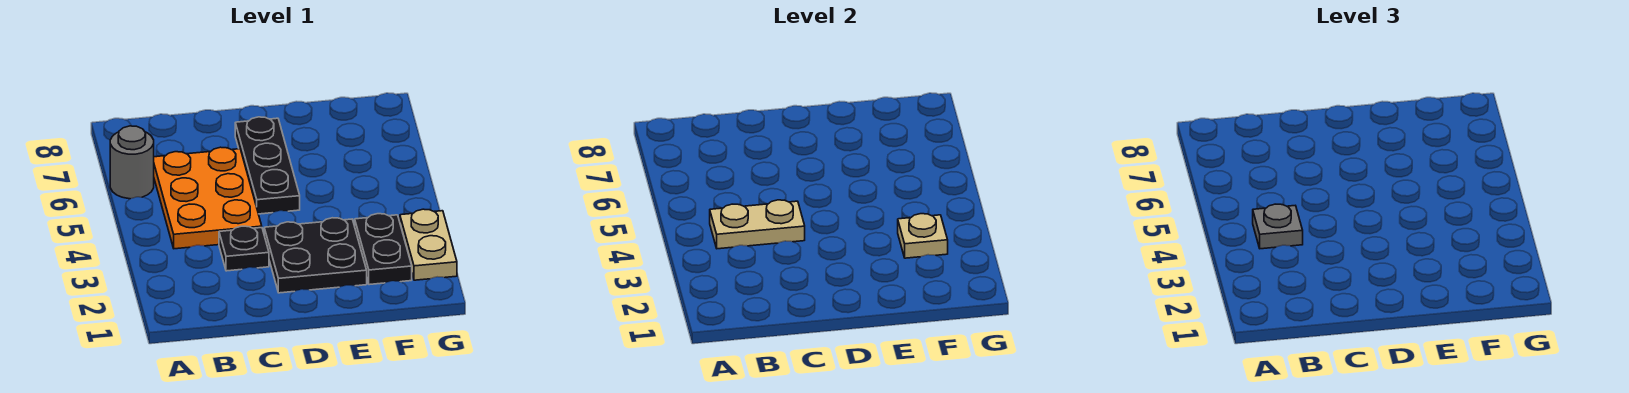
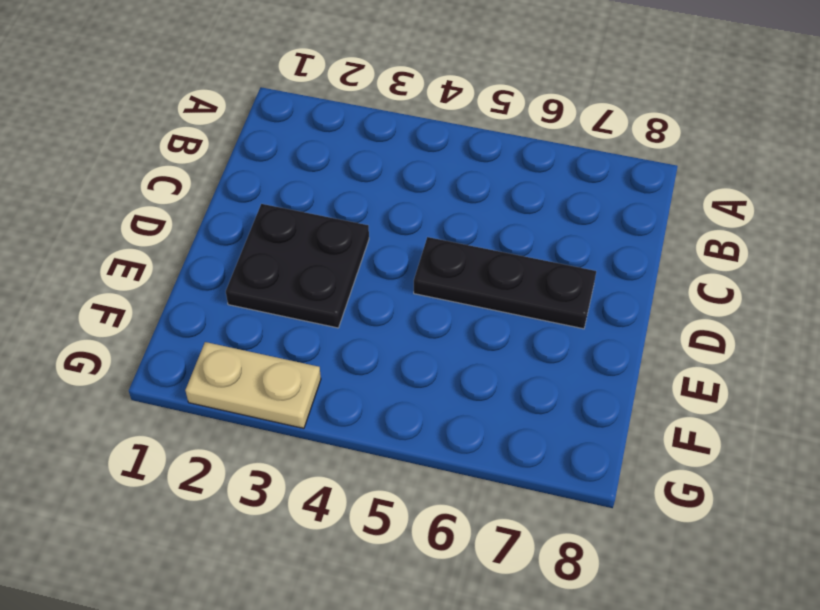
none -> grey 1x1 round brick [110,126,154,199]
none -> orange 2x3 plate [154,147,262,249]

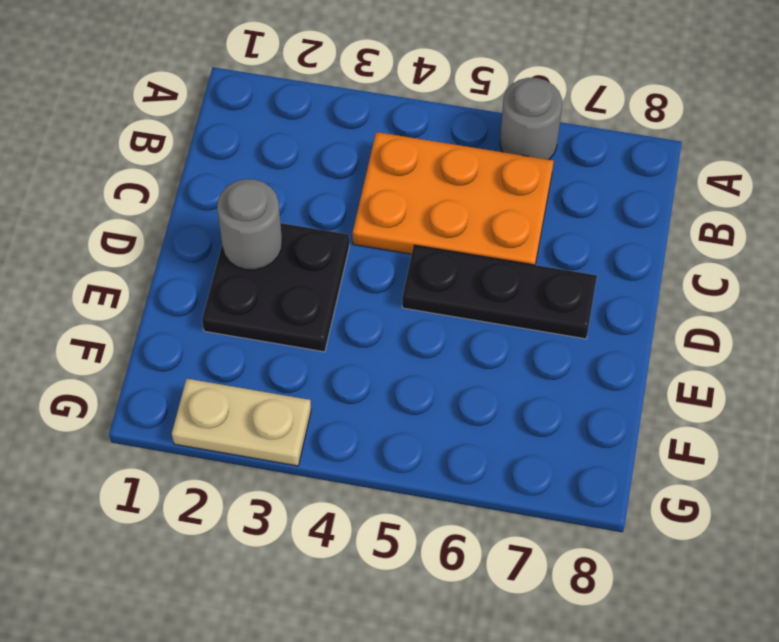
grey 1x1 round brick [217,179,282,270] -> none
none -> black 1x1 plate [219,226,269,271]
none -> black 1x2 plate [355,214,412,285]

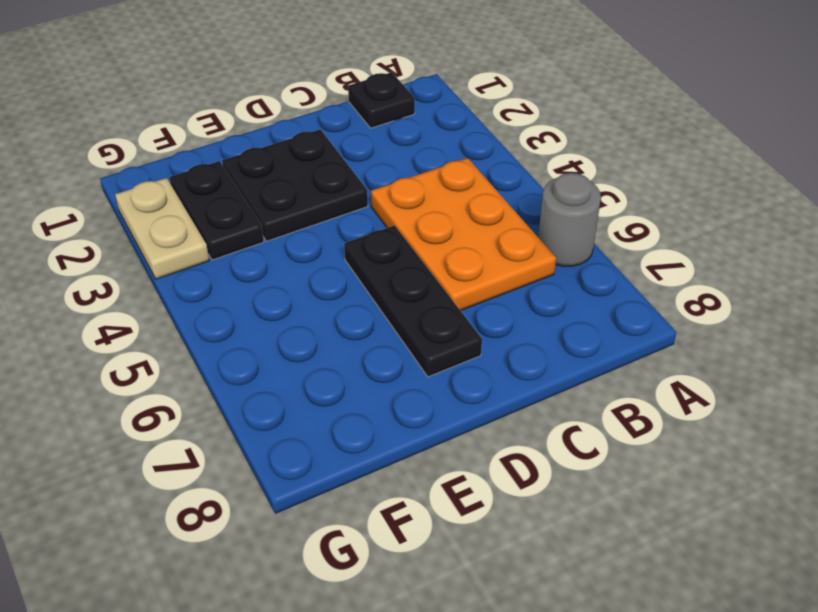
black 1x1 plate [348,72,415,128] -> black 1x1 plate moved to [219,226,269,271]
none -> tan 1x2 plate [710,200,805,249]
none -> tan 1x1 plate [898,214,948,258]

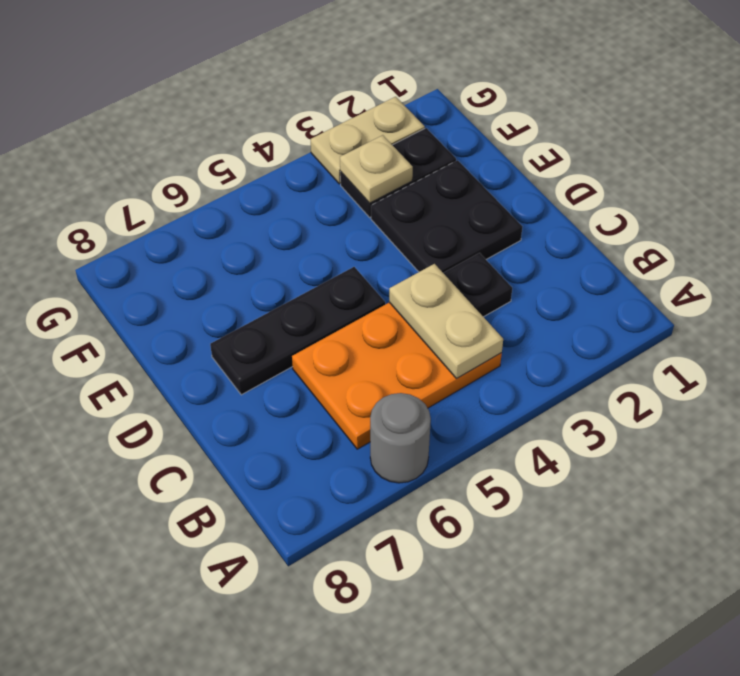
none -> grey 1x1 plate [1253,204,1303,249]

